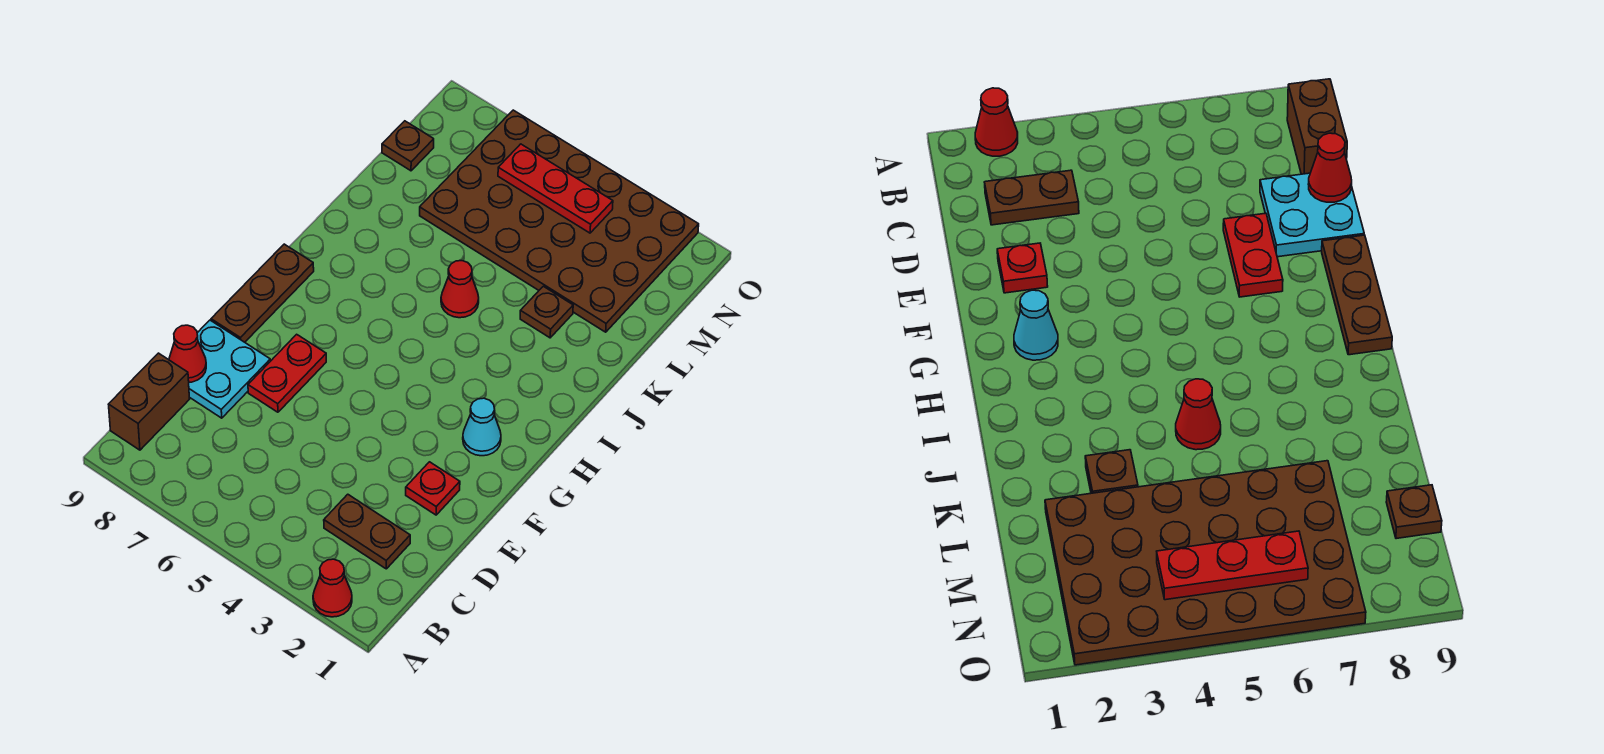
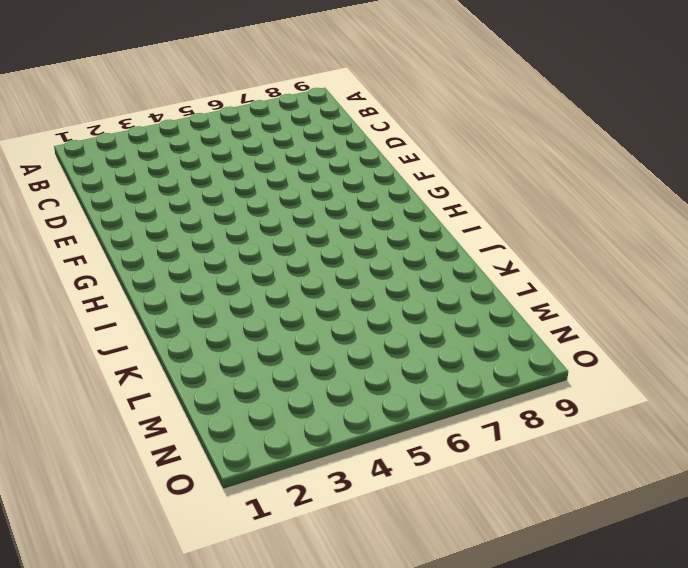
none -> red 1x1 cone [313,559,352,617]
none -> brown 1x2 brick [108,353,189,450]
none -> brown 1x2 plate [324,494,410,569]

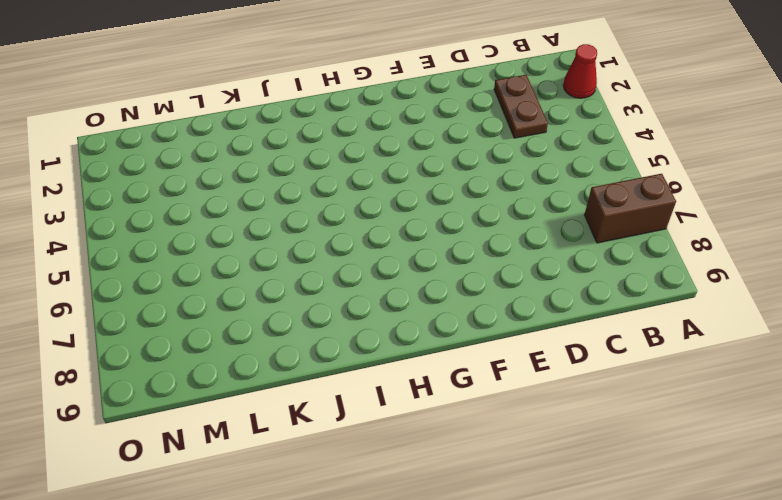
brown 1x2 brick [585,174,676,243] -> brown 1x2 brick moved to [108,353,189,450]
none -> cyan 2x2 plate [189,320,270,418]
none -> red 1x1 plate [406,462,460,515]
none -> red 1x2 plate [248,334,326,412]

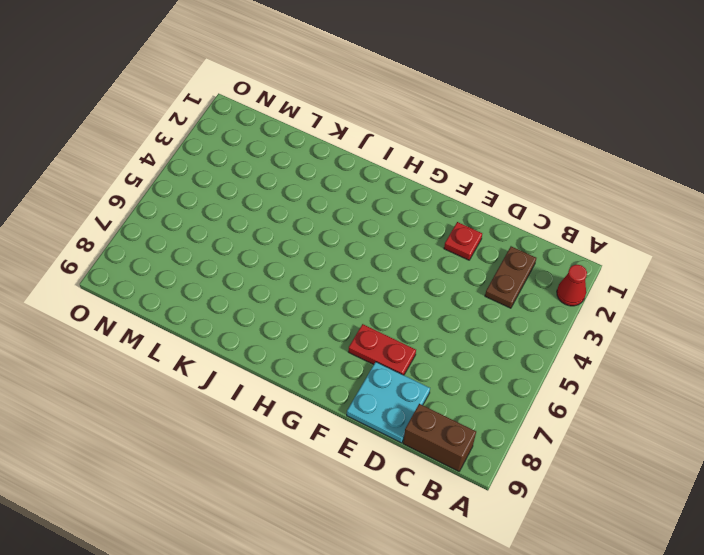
none -> brown 1x3 plate [211,244,314,342]
none -> cyan 1x1 cone [463,398,501,456]
none -> red 1x1 cone [441,261,479,318]

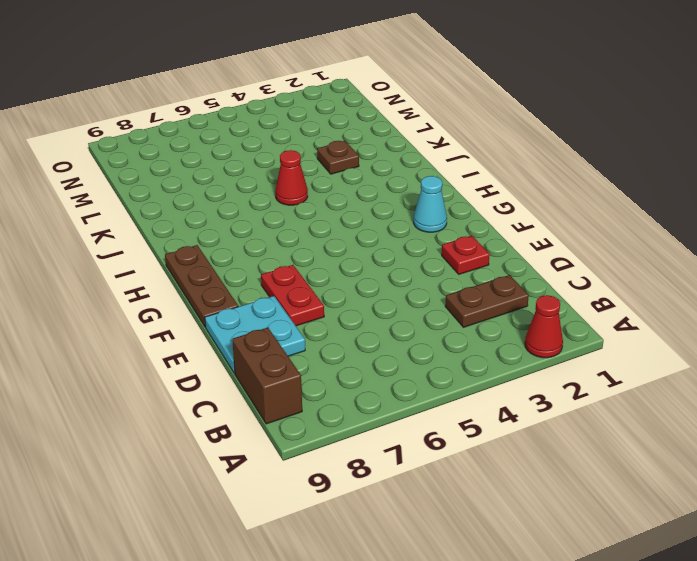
none -> brown 4x6 plate [420,110,699,332]
none -> brown 1x1 plate [382,121,434,171]
none -> red 1x1 cone [169,325,206,382]

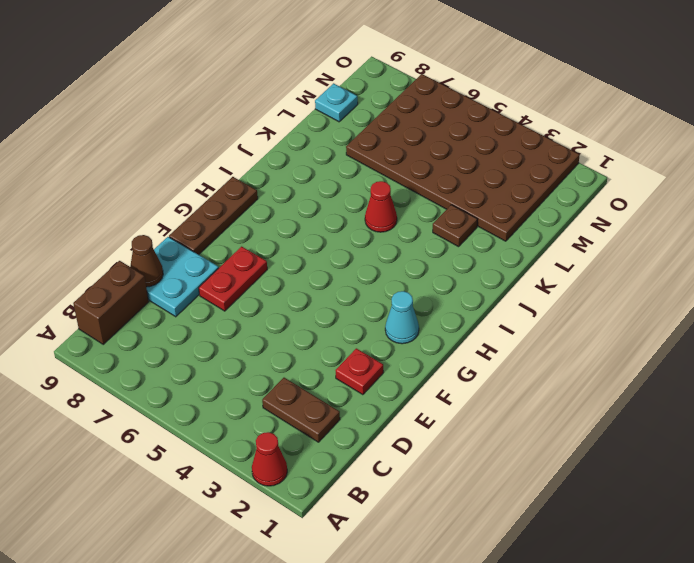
brown 1x1 cone [130,235,163,287] -> red 1x1 cone [169,325,206,382]
cyan 1x1 plate [315,83,358,122] -> brown 1x1 plate [382,121,434,171]
none -> red 1x3 plate [498,144,613,233]

